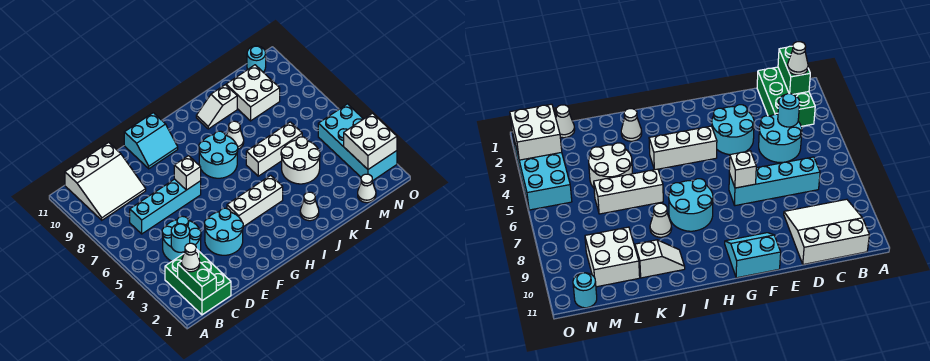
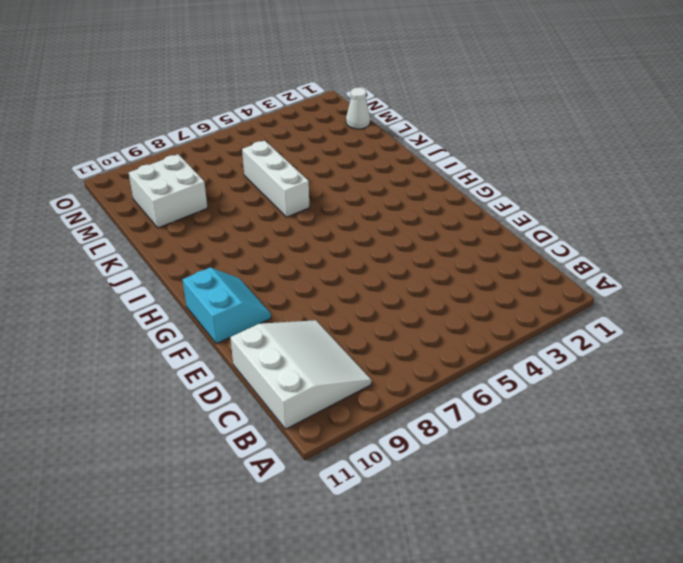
none -> green 2x3 brick [165,249,231,315]
none -> cyan 2x2 round brick [162,216,201,261]
none -> cyan 1x4 brick [130,179,201,234]

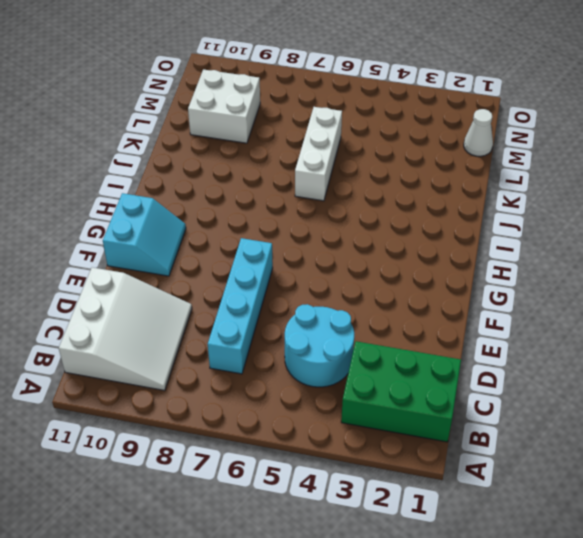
none -> cyan 2x2 round brick [204,208,243,255]
none -> white 1x3 brick [227,175,283,227]
none -> cyan 2x2 round brick [199,131,238,178]

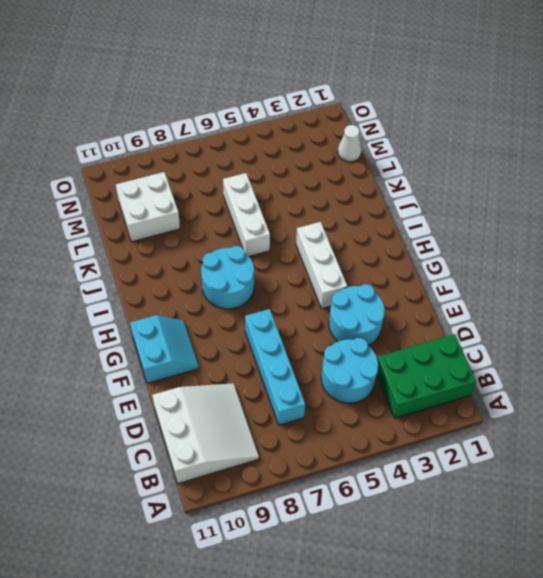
none -> white 1x1 cone [300,192,319,221]
none -> white 1x1 cone [226,121,244,149]
none -> white 1x2 slope [196,85,237,129]

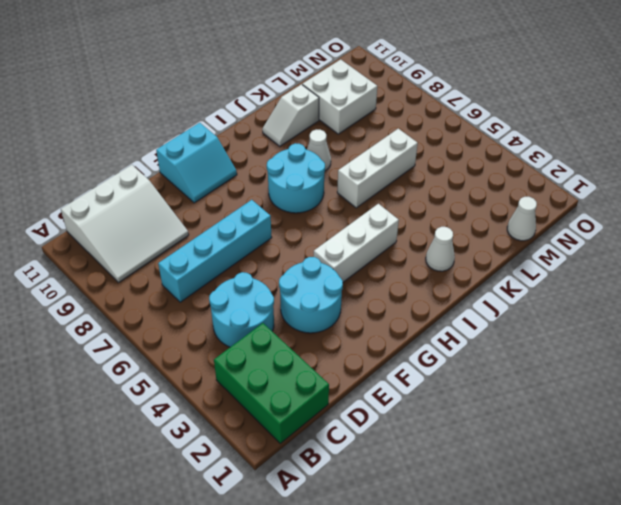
none -> white 2x2 round brick [281,137,320,184]
none -> cyan 2x4 brick [318,104,397,181]
none -> cyan 1x1 round brick [247,46,266,72]

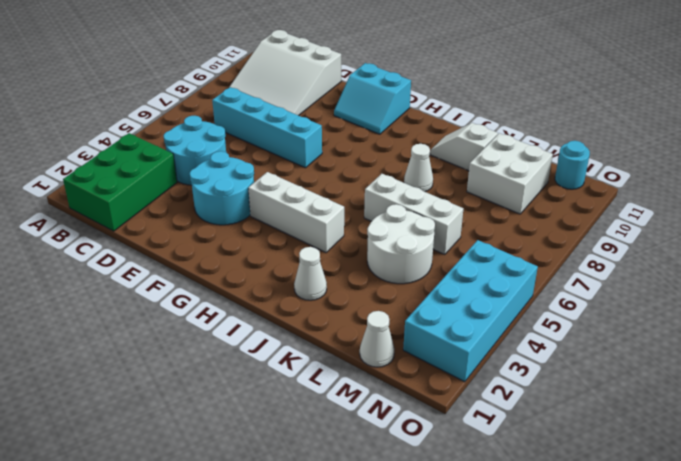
none -> cyan 2x2 round brick [199,131,238,178]
none -> green 1x2 brick [178,261,216,301]
none -> cyan 1x1 round brick [171,224,190,252]

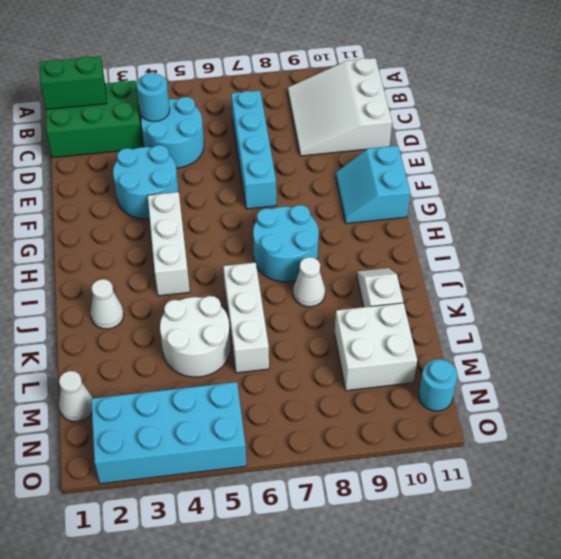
none -> white 1x1 brick [174,156,201,190]
none -> white 2x2 brick [344,113,397,169]
none -> white 1x1 cone [181,243,200,272]

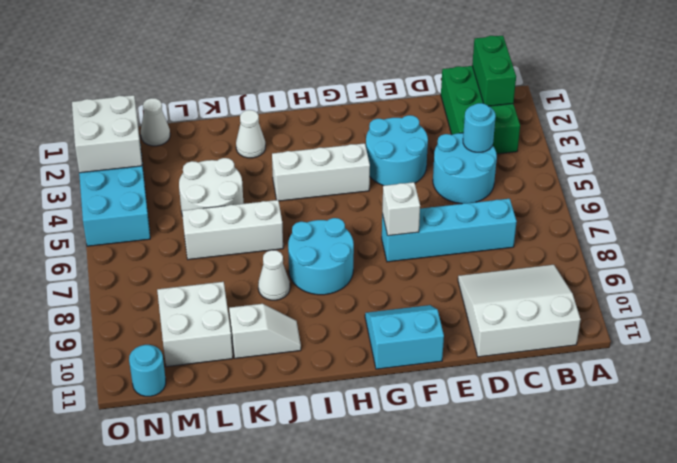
none -> white 1x1 cone [181,243,200,272]

